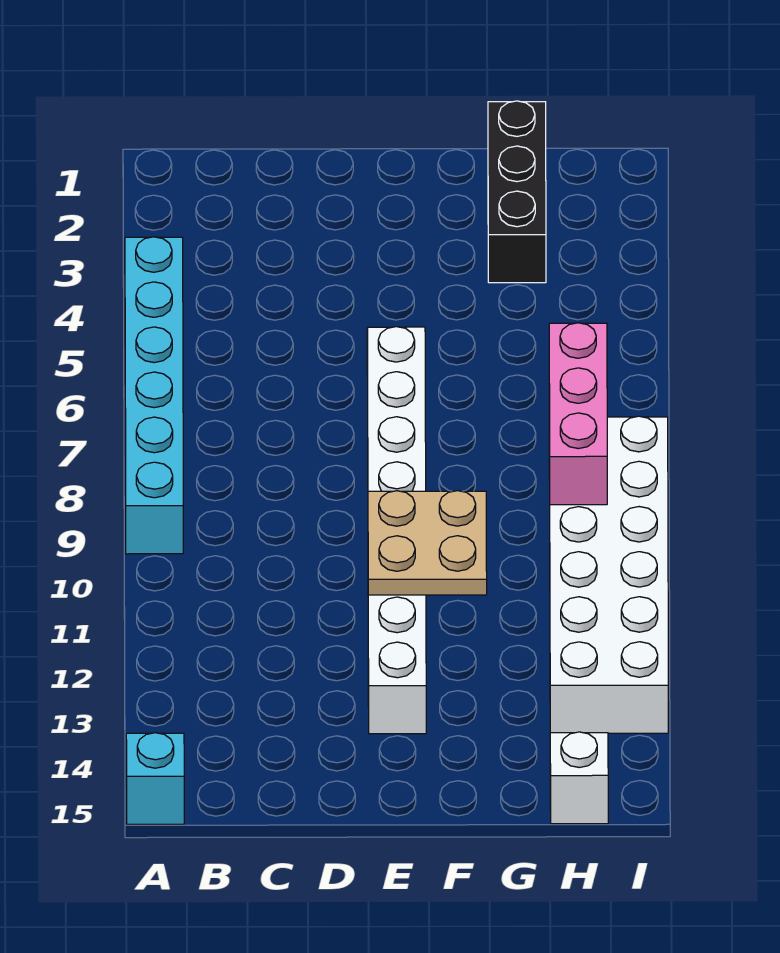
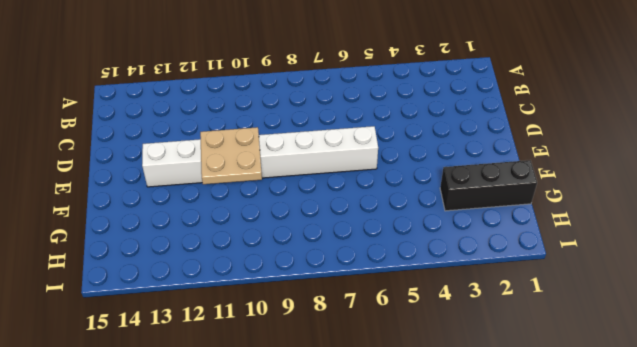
none -> cyan 1x6 brick [125,237,183,554]
none -> cyan 1x1 brick [126,733,184,824]

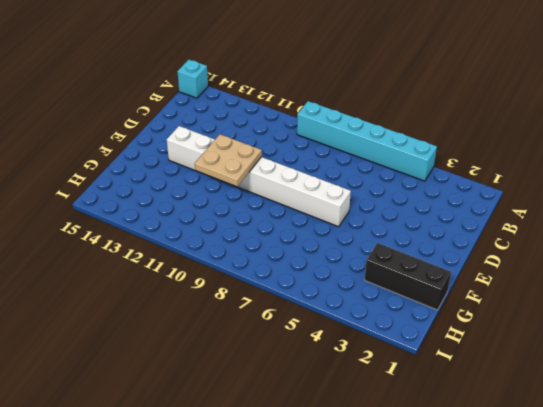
none -> white 2x6 brick [549,416,668,733]
none -> white 1x1 brick [550,732,608,824]

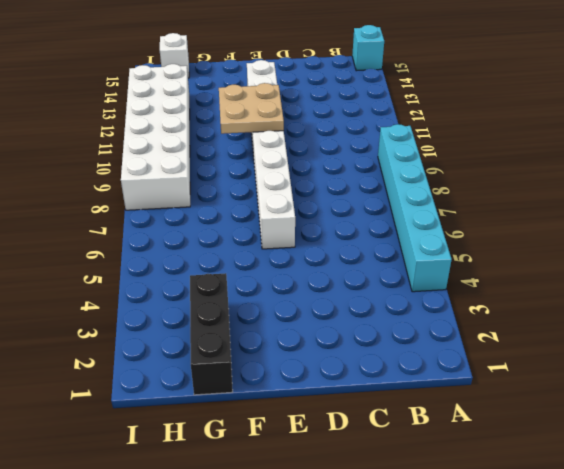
none -> pink 1x3 brick [549,323,607,505]

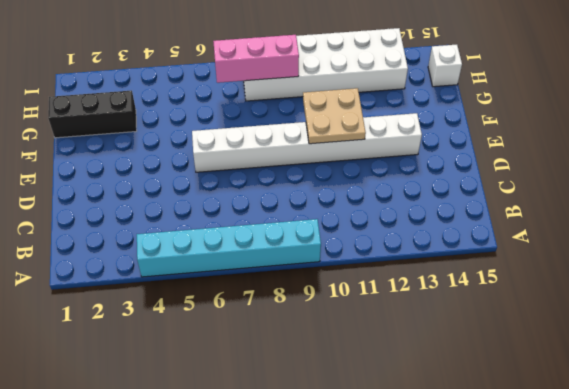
none -> cyan 1x1 brick [126,733,184,824]

